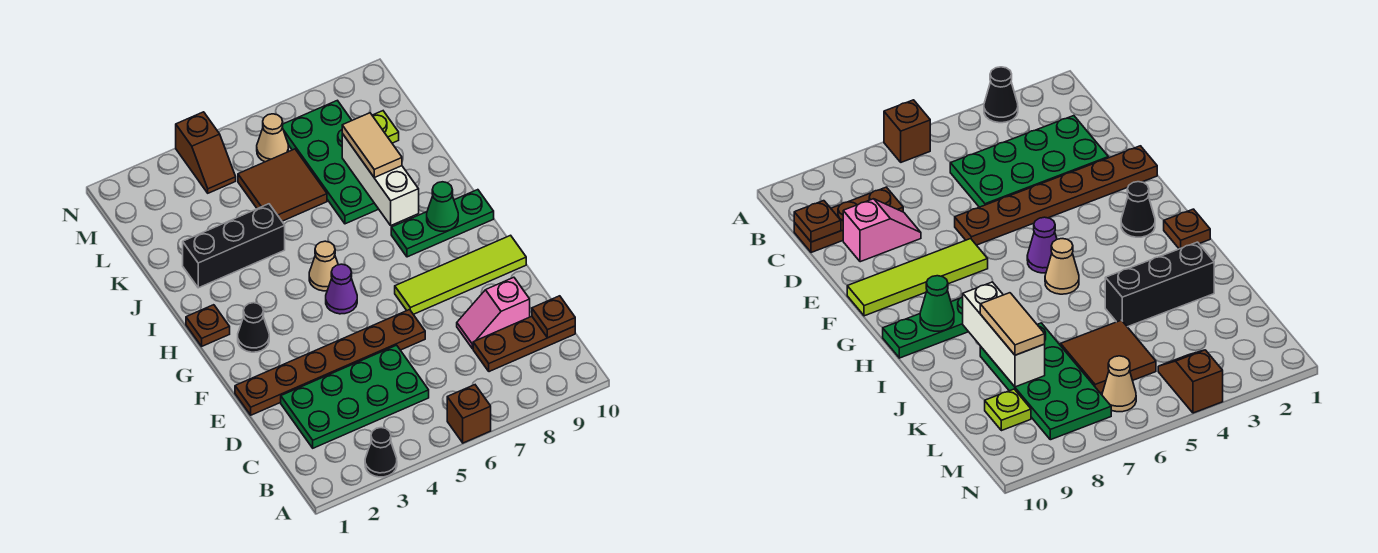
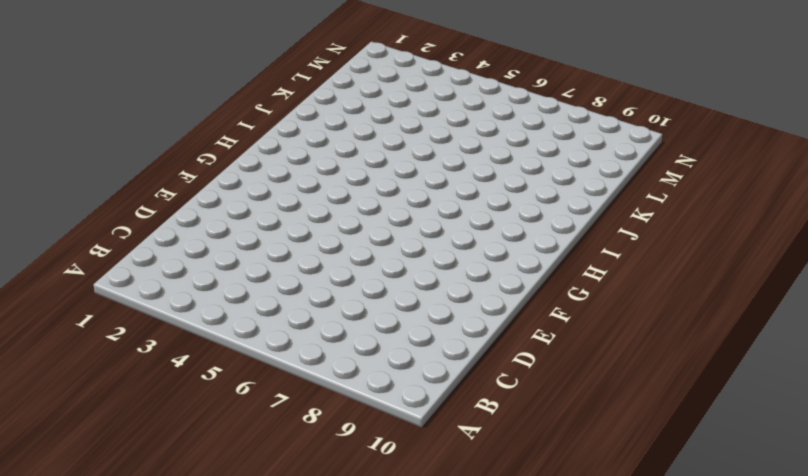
none -> black 1x1 cone [365,428,397,477]
none -> brown 1x1 brick [447,385,491,443]
none -> green 2x4 plate [281,345,429,448]

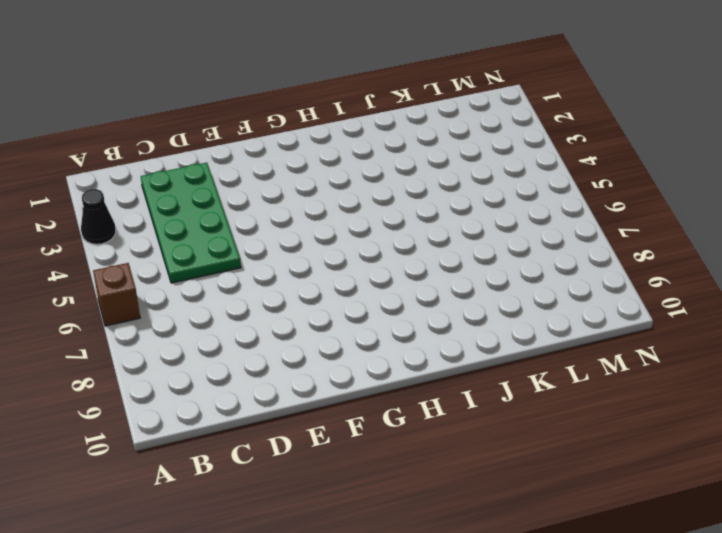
none -> brown 1x3 plate [473,316,575,372]
none -> pink 1x2 slope [457,277,530,349]
none -> brown 1x6 plate [235,310,425,415]

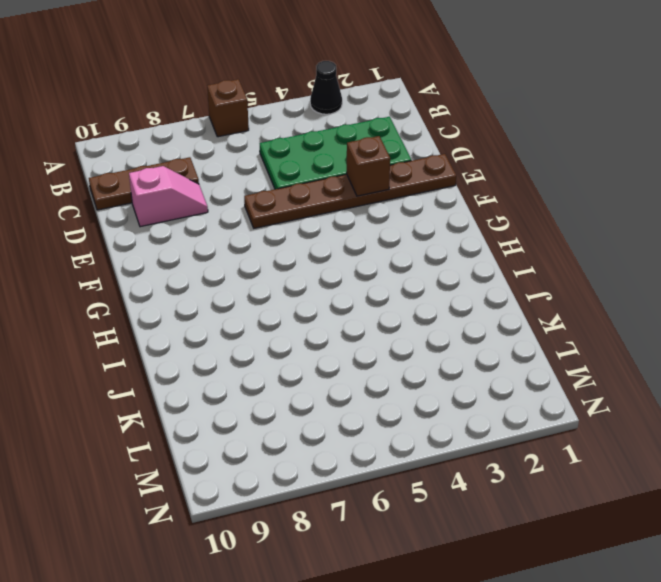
brown 1x1 brick [347,136,390,196] -> none
none -> lime 1x4 tile [395,235,526,314]
none -> black 1x1 cone [238,303,269,352]
none -> purple 1x1 cone [326,264,357,314]

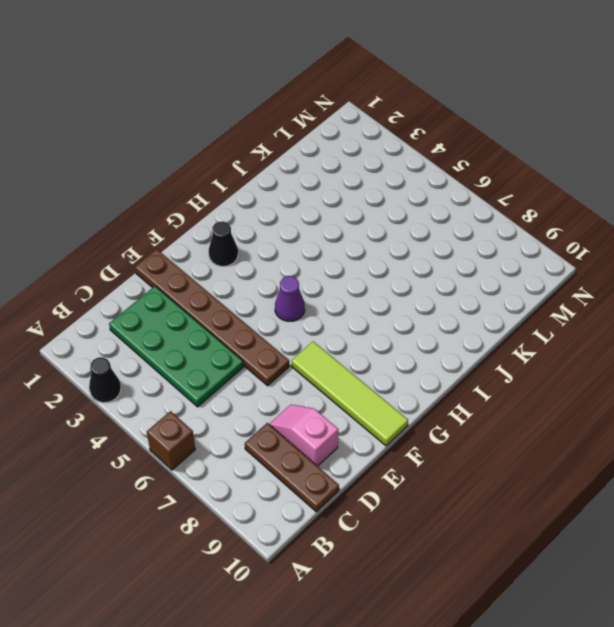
none -> brown 1x1 plate [186,305,230,346]
none -> tan 1x1 cone [309,241,338,291]
none -> green 1x3 plate [391,190,494,257]

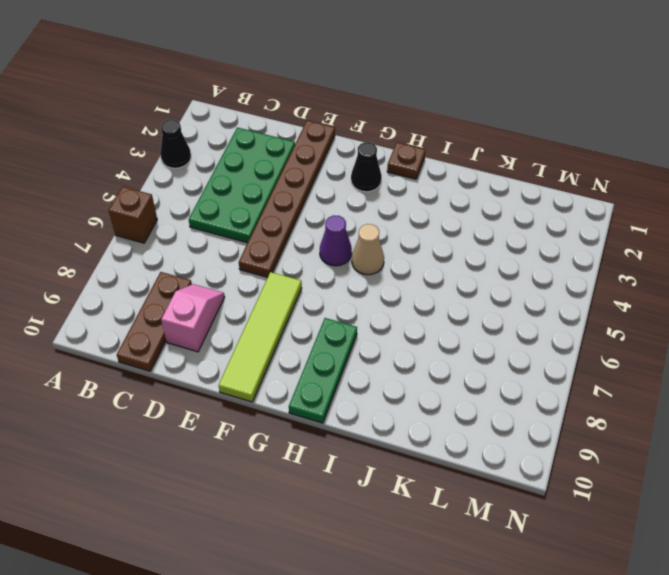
none -> black 1x3 brick [183,204,285,288]
none -> green 2x4 plate [282,100,378,224]
none -> brown 2x2 tile [238,149,327,221]

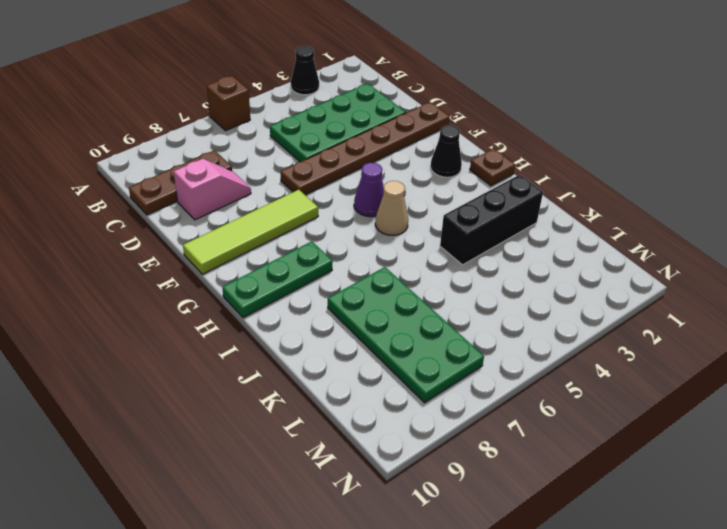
none -> brown 2x2 tile [238,149,327,221]
none -> lime 1x1 plate [372,111,399,143]
none -> brown 1x2 slope [176,112,236,193]

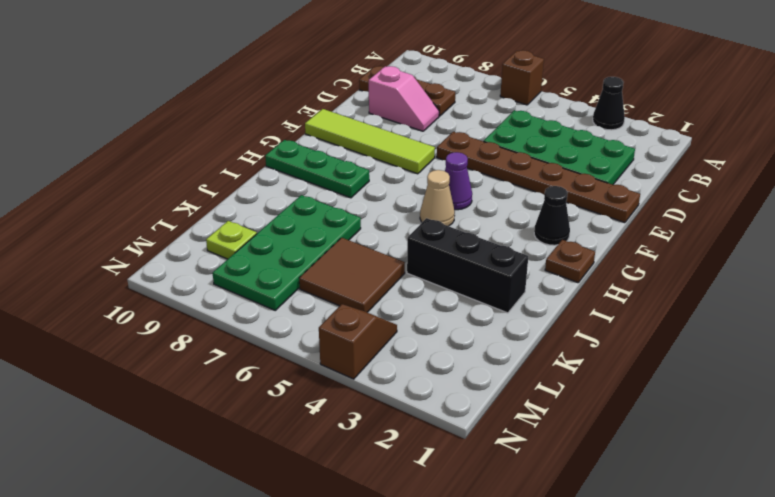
none -> tan 1x1 cone [257,114,288,162]
none -> brown 1x1 plate [532,296,575,338]
none -> green 1x1 cone [427,182,458,231]

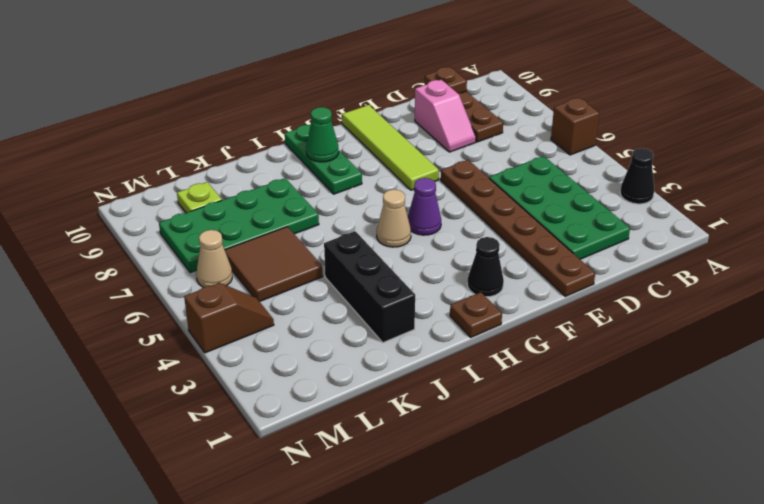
none -> white 1x3 brick [342,134,419,225]
none -> tan 1x2 tile [342,113,402,177]

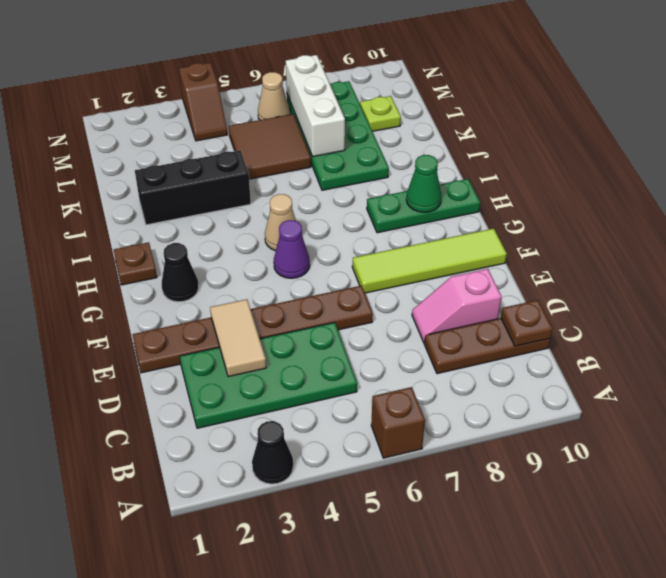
tan 1x2 tile [210,299,266,377] -> tan 1x2 tile moved to [342,113,402,177]
white 1x3 brick [286,55,345,157] -> white 1x3 brick moved to [342,134,419,225]

